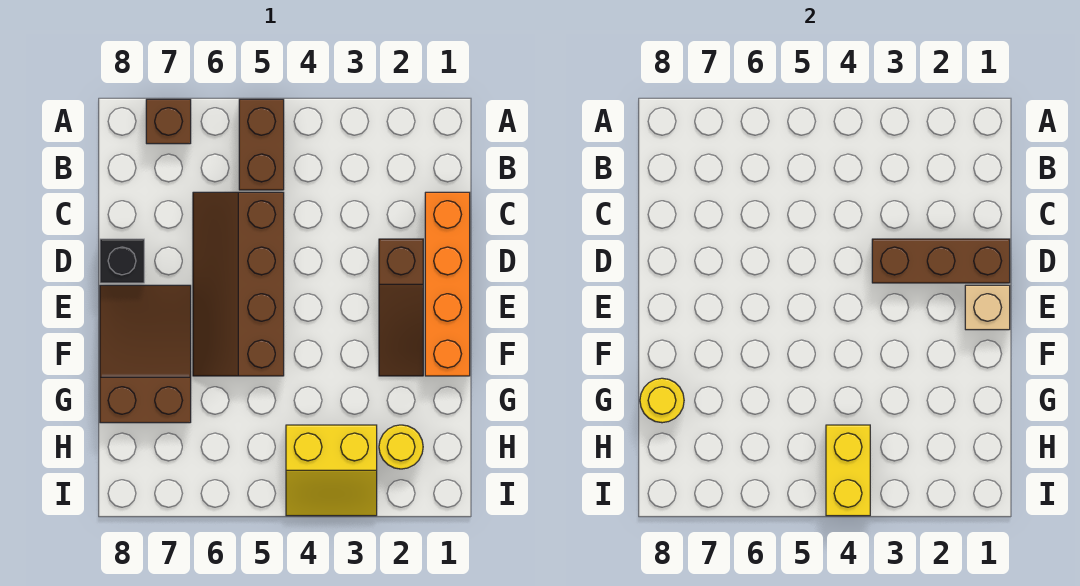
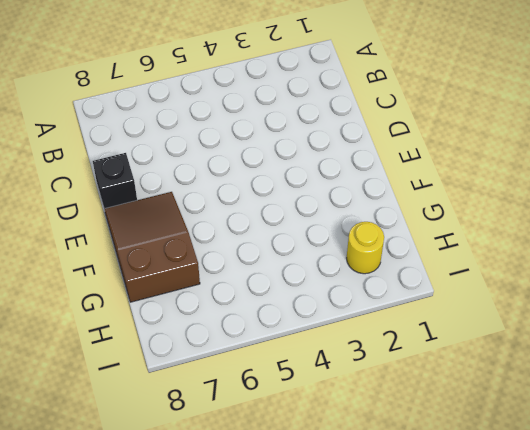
none -> brown 1x2 brick [239,99,284,190]
none -> brown 1x1 brick [146,99,191,144]
none -> orange 1x4 brick [425,192,470,376]

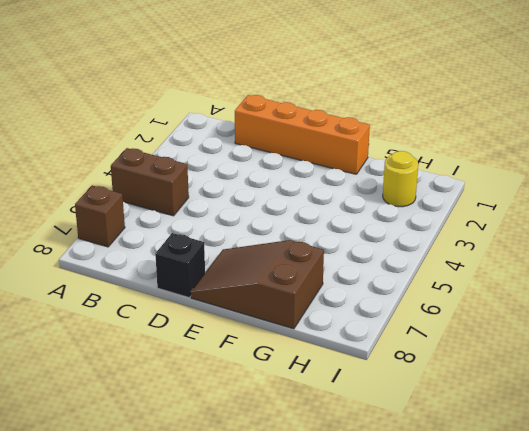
none -> brown 2x4 slope [193,192,284,376]
none -> brown 1x3 slope [379,239,423,376]
none -> yellow 2x2 slope [286,425,377,516]

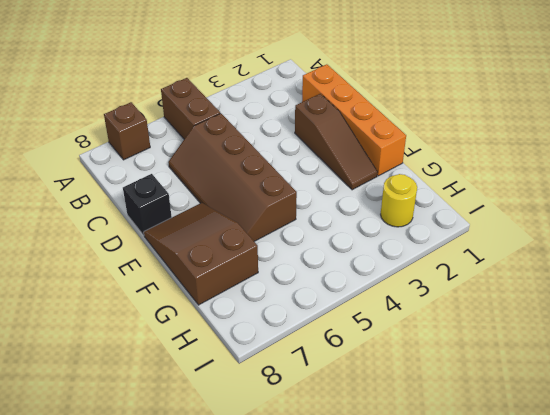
none -> yellow 2x2 slope [286,425,377,516]
none -> brown 1x3 brick [872,239,1010,283]
none -> tan 1x1 brick [965,285,1010,330]

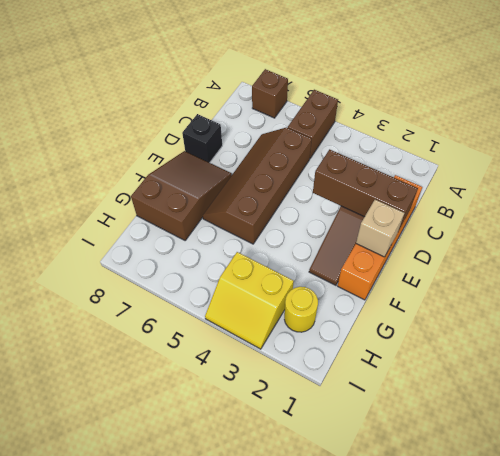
none -> yellow 1x1 round brick [640,378,684,423]
none -> yellow 1x2 brick [826,425,870,516]

